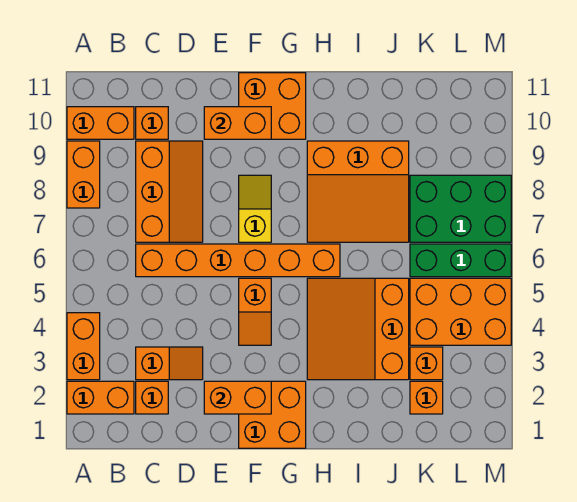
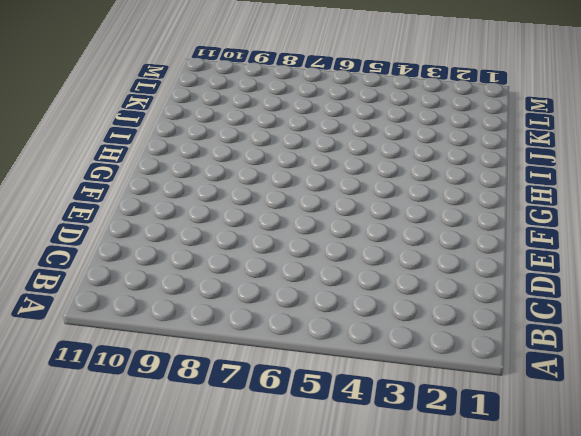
none -> orange 1x2 brick [67,381,134,414]
none -> orange 1x2 brick [67,313,100,380]
none -> orange 1x2 brick [67,141,100,208]

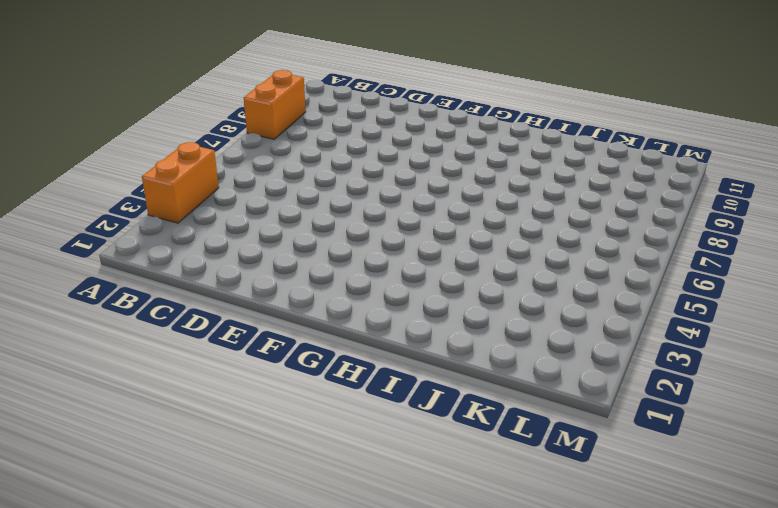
none -> orange 1x2 brick [67,381,134,414]
none -> orange 1x2 brick [67,107,134,139]
none -> orange 1x1 brick [136,381,168,414]

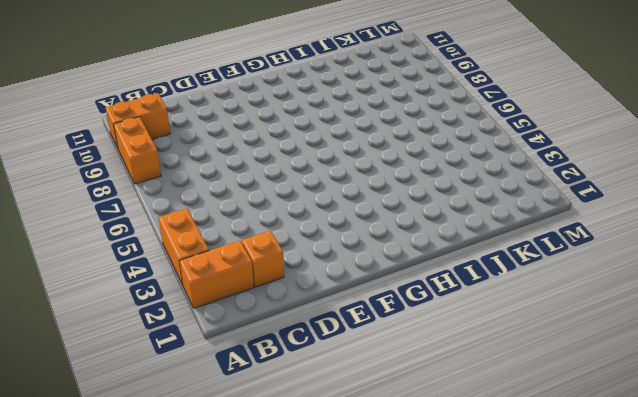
none -> orange 1x2 slope [136,347,203,380]
none -> orange 1x6 brick [136,244,340,277]
none -> orange 2x3 slope [136,141,203,242]

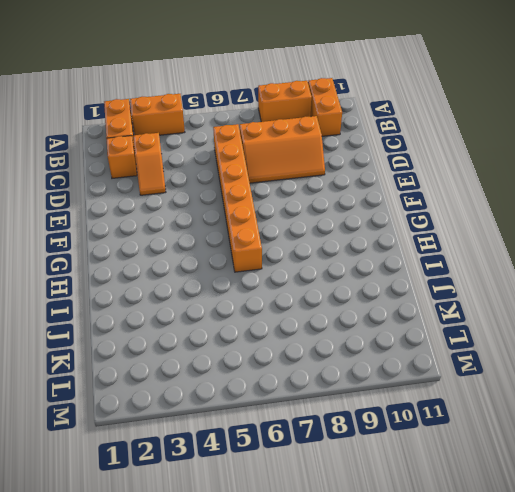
none -> orange 1x1 brick [136,107,168,139]
none -> orange 2x2 brick [239,381,306,448]
none -> orange 1x2 slope [239,278,271,345]

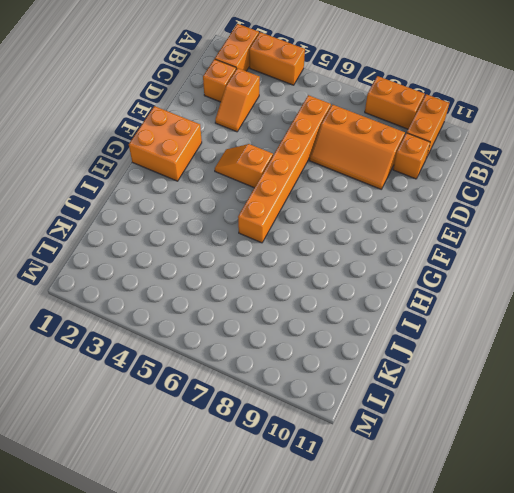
none -> yellow 1x2 slope [239,175,271,242]
none -> orange 2x2 brick [239,73,306,139]
none -> orange 3x3 slope [307,278,409,380]

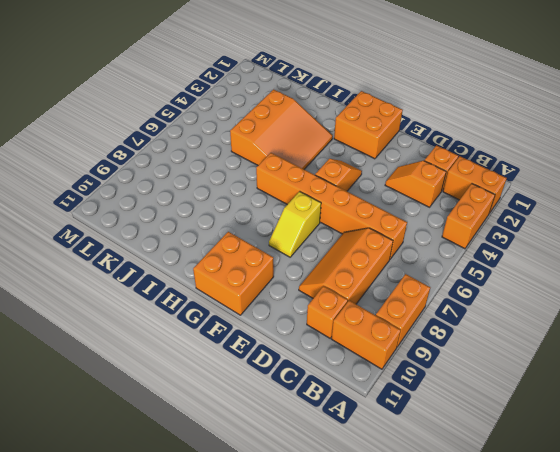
none -> orange 3x3 slope [307,141,409,242]
none -> orange 1x1 brick [410,381,443,414]
none -> orange 1x1 brick [410,347,443,380]

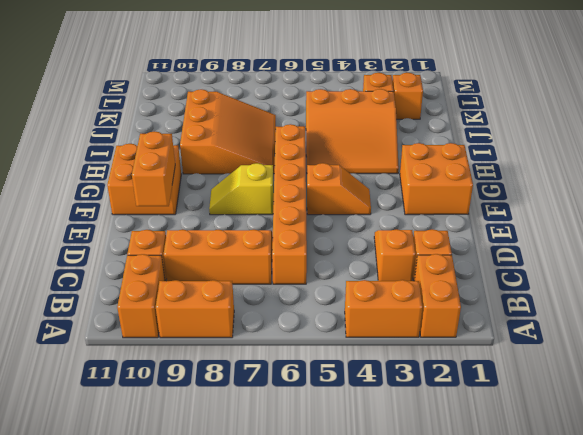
none -> orange 2x3 brick [410,278,511,345]
none -> green 1x3 brick [410,244,511,277]
none -> green 2x3 brick [410,175,511,242]

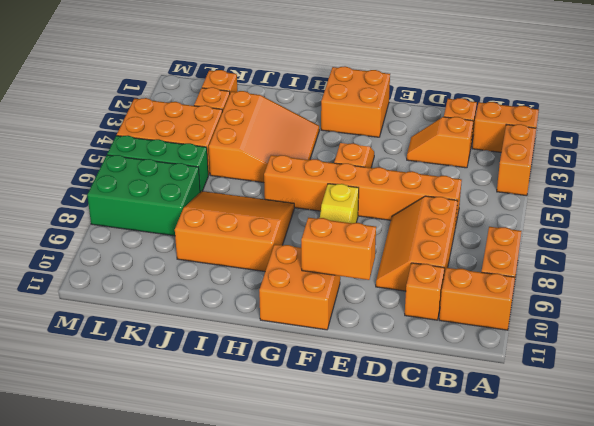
none -> orange 1x2 brick [204,381,271,414]

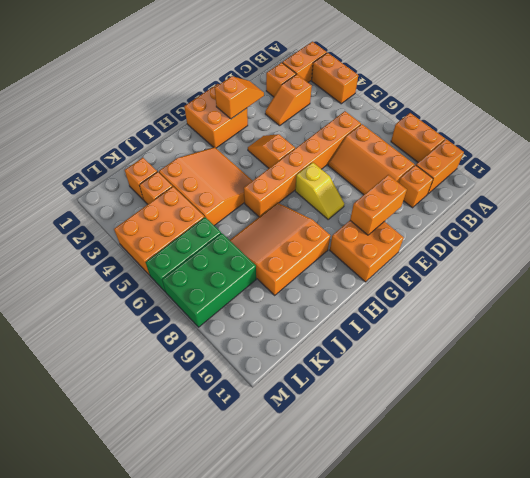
orange 1x2 slope [215,76,264,119] -> orange 1x2 brick [204,381,271,414]

